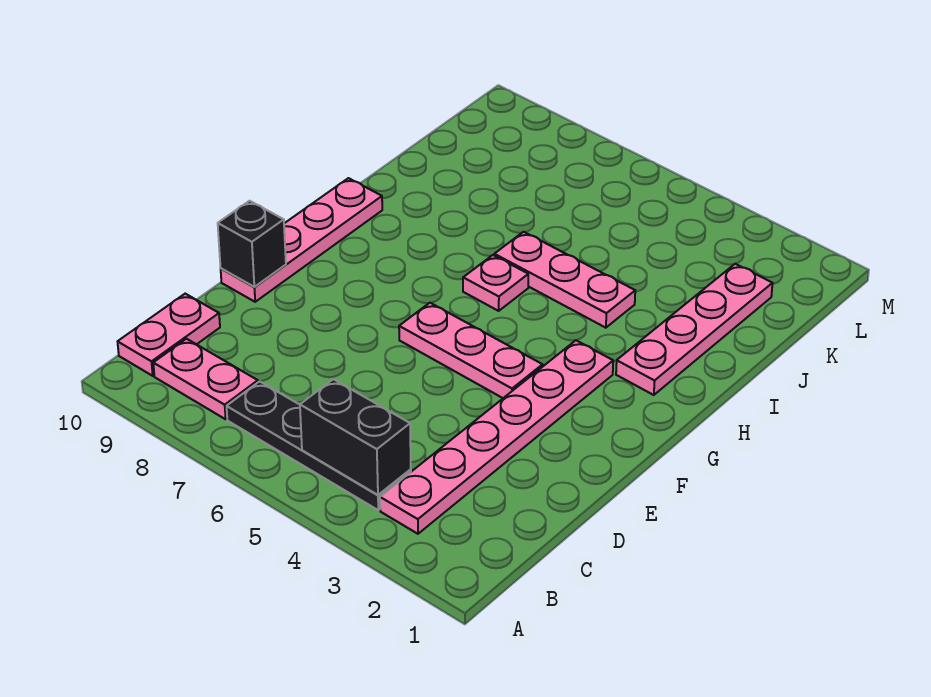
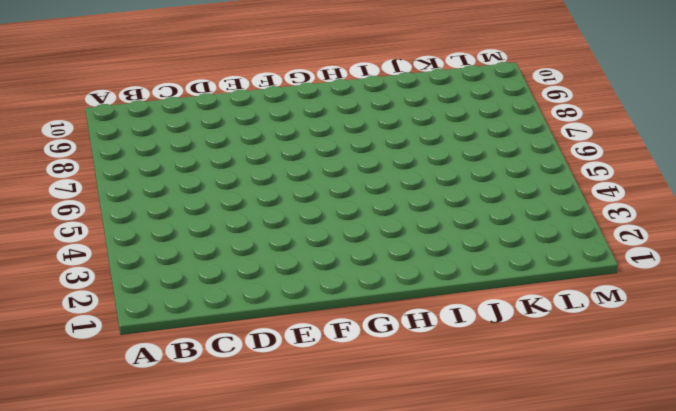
none -> pink 1x6 plate [380,341,613,534]
none -> black 1x4 plate [227,381,411,510]

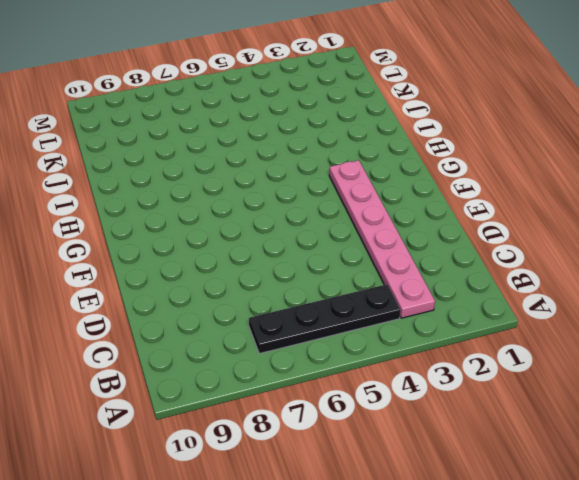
none -> pink 1x2 plate [153,339,258,419]
none -> pink 1x2 plate [118,294,220,376]

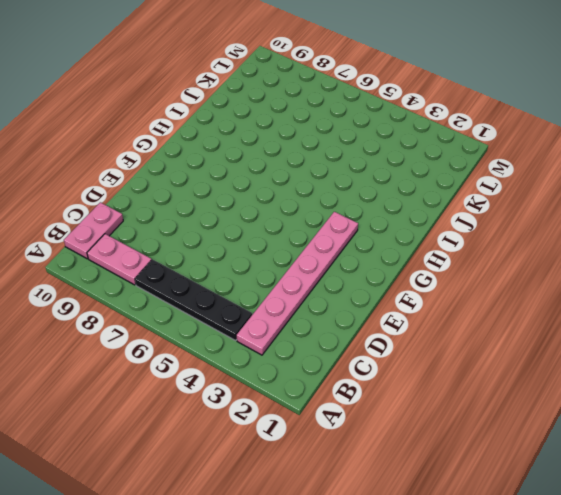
none -> pink 1x4 plate [221,178,382,302]
none -> pink 1x3 plate [399,303,543,398]

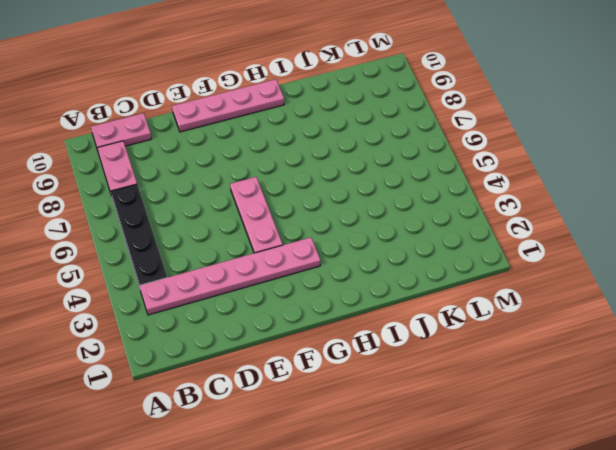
none -> pink 1x4 plate [616,264,773,395]
none -> pink 1x1 plate [463,255,528,311]

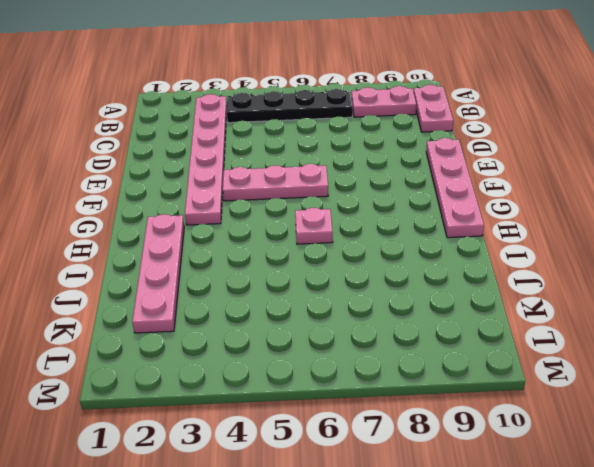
none -> pink 1x3 plate [494,232,635,328]
none -> black 1x2 brick [300,379,411,495]

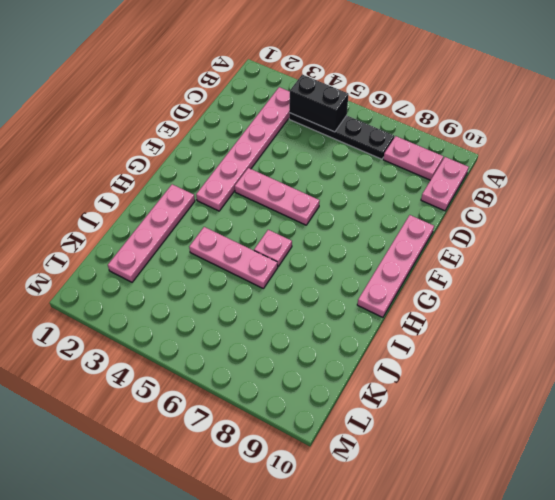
none -> black 1x1 brick [218,201,286,287]

